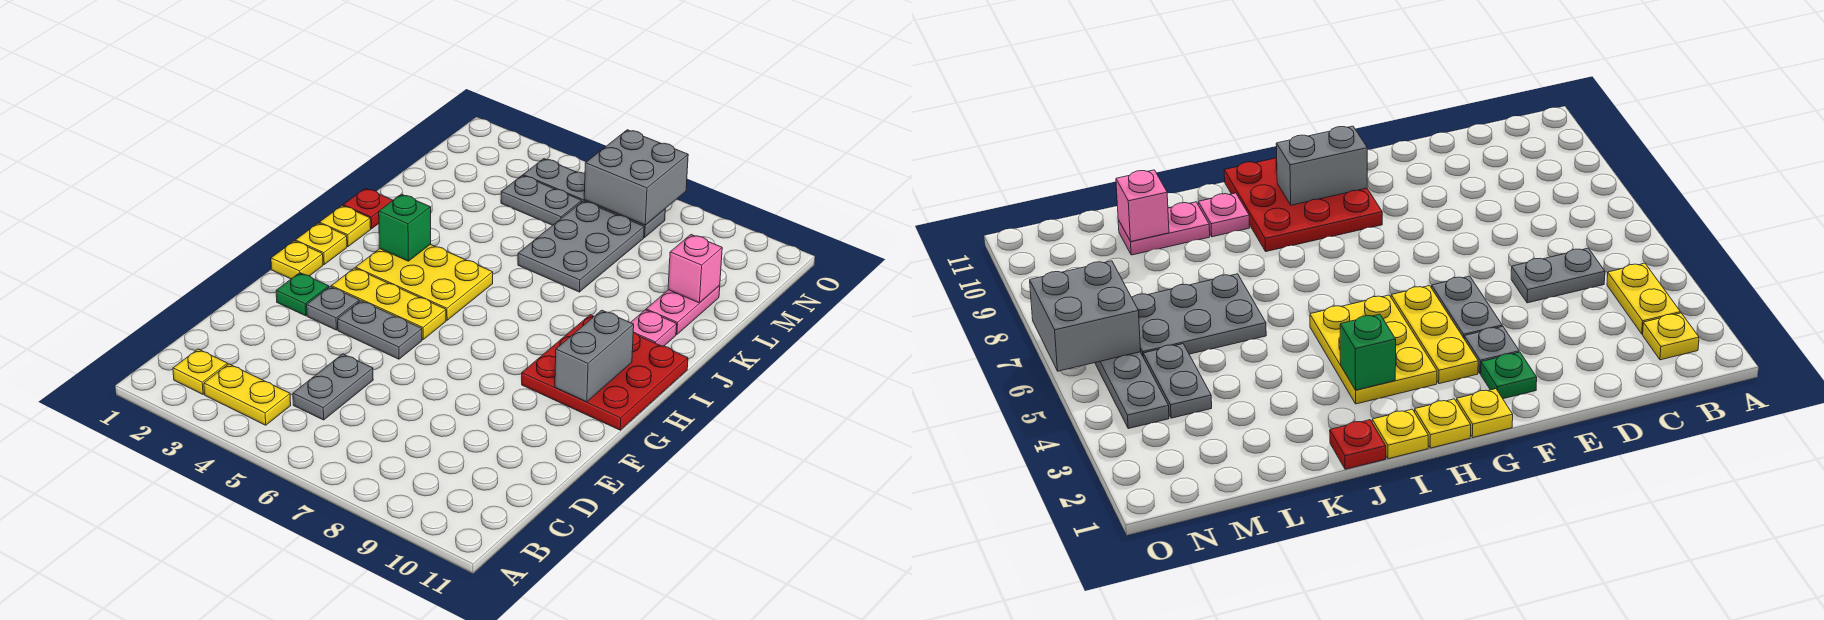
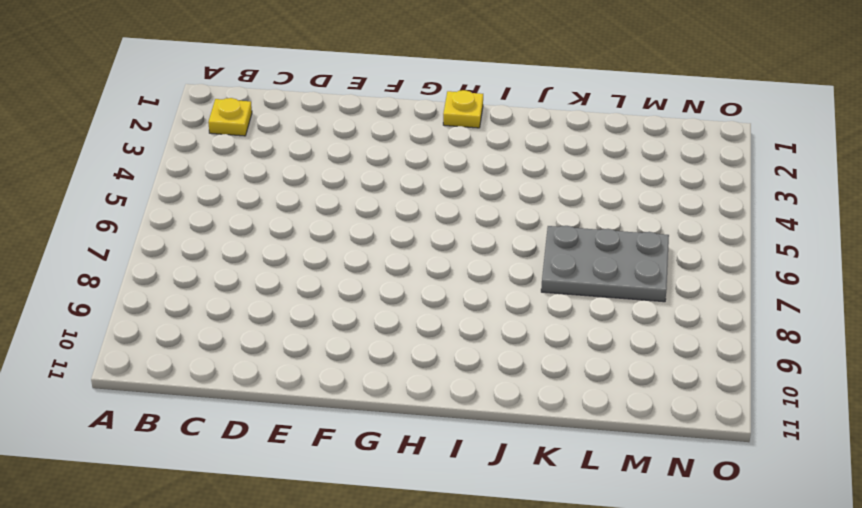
none -> yellow 1x2 plate [204,364,291,425]
none -> grey 1x2 plate [293,354,373,420]
none -> green 1x1 plate [276,273,329,316]

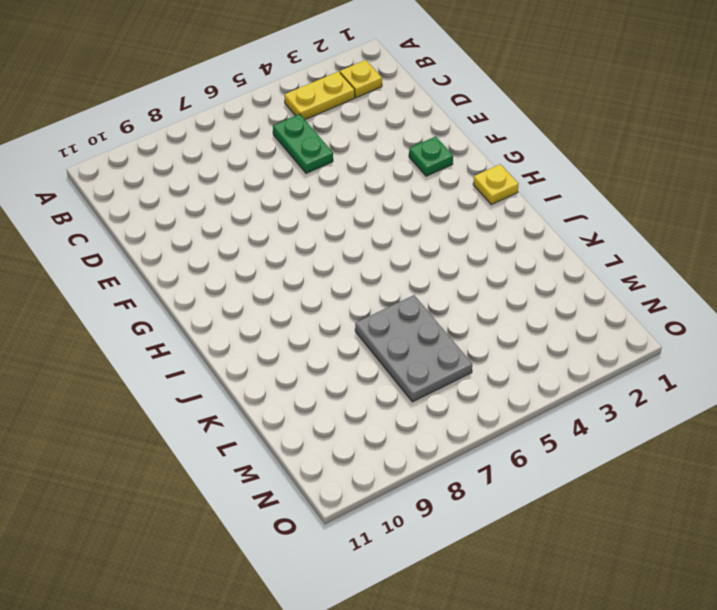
green 1x2 plate [273,114,333,173] -> grey 1x2 plate [293,354,373,420]
none -> grey 1x1 plate [307,287,359,330]
none -> grey 1x2 plate [338,301,422,359]
none -> yellow 1x1 plate [271,241,323,279]

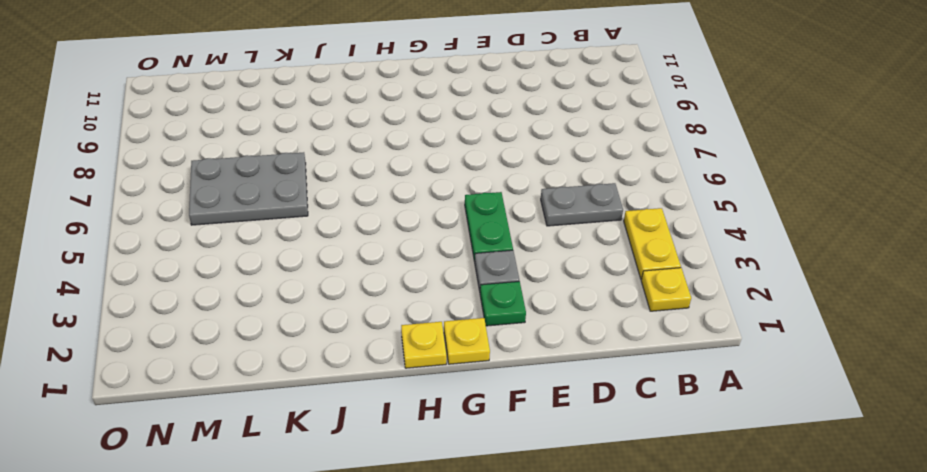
green 1x2 plate [465,192,513,262] -> grey 1x2 plate [338,301,422,359]
none -> yellow 1x3 plate [331,268,446,339]
none -> red 3x3 plate [522,315,688,430]
none -> yellow 2x3 plate [356,244,493,320]

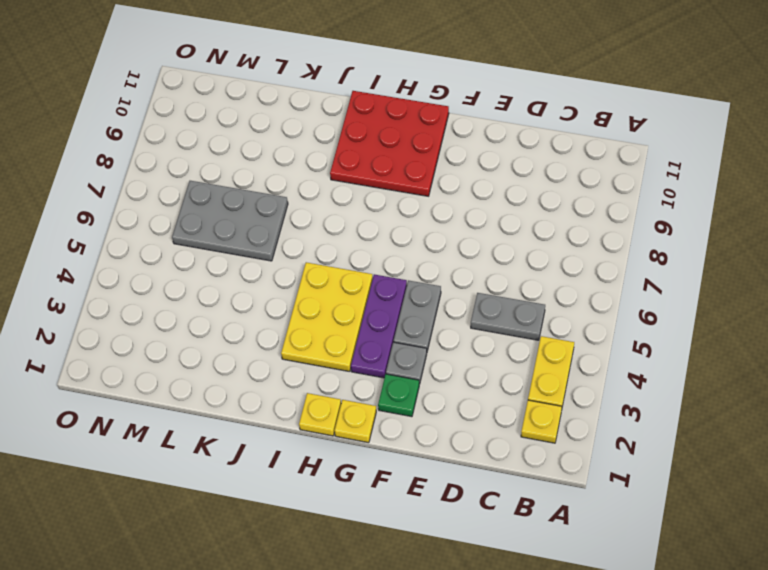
purple 1x3 plate [351,274,407,378] -> yellow 1x3 plate [331,268,446,339]
none -> yellow 1x1 plate [319,206,371,247]
none -> red 1x1 plate [343,188,393,229]
none -> pink 1x1 plate [631,310,677,346]

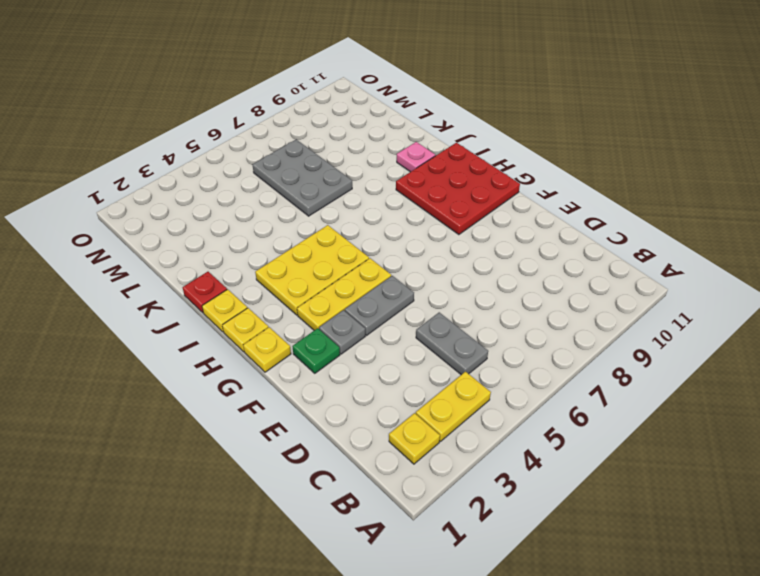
none -> pink 1x2 plate [646,286,720,335]
none -> grey 1x2 plate [501,175,582,225]
none -> grey 1x4 plate [523,159,665,237]

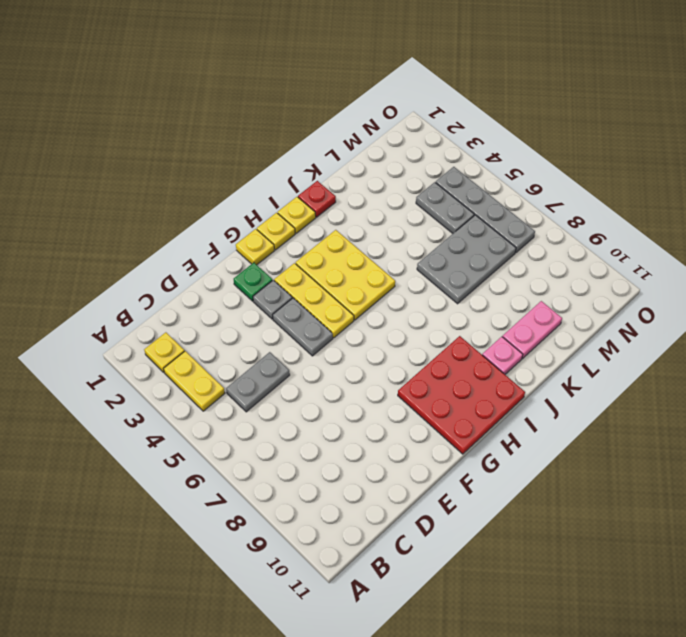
none -> grey 1x2 brick [555,310,634,402]
none -> green 1x1 brick [379,194,431,261]
none -> pink 1x1 brick [668,235,722,303]

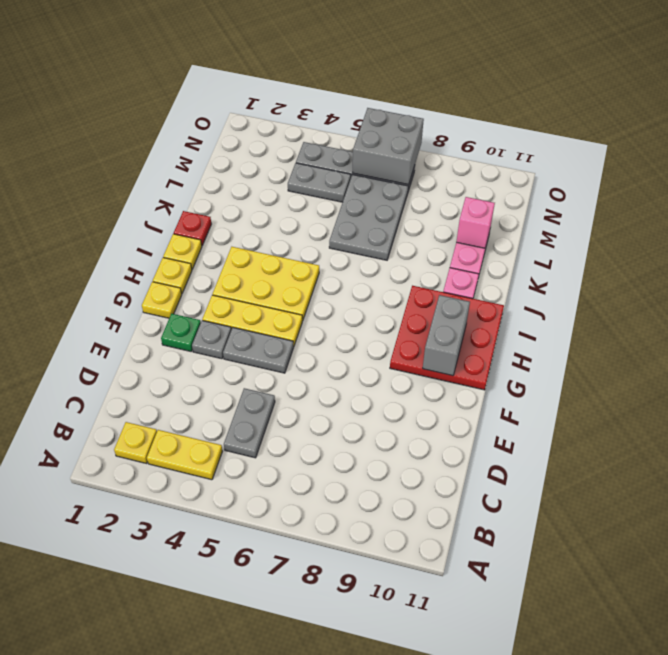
none -> green 1x1 brick [379,194,431,261]

